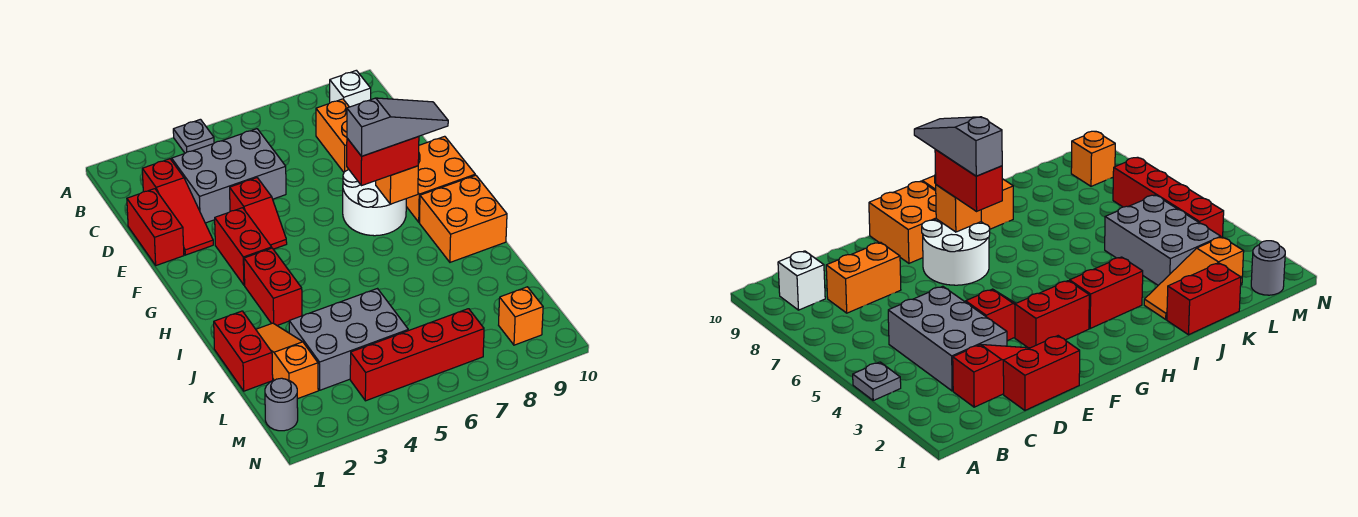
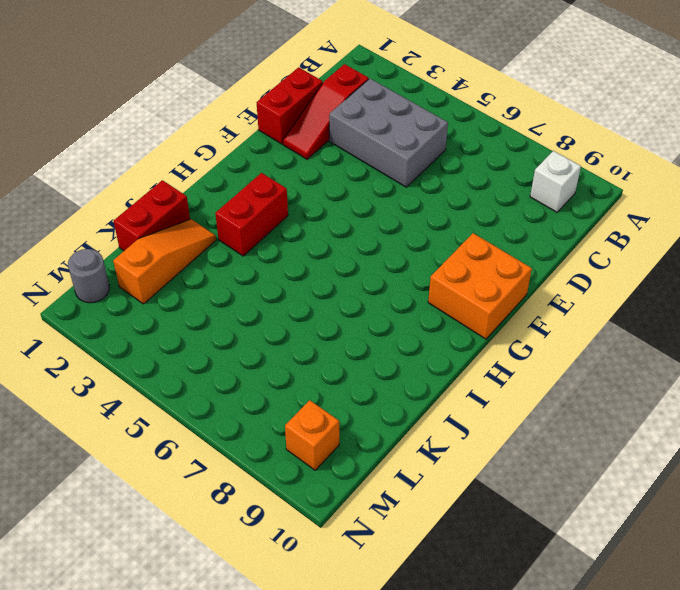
none -> grey 1x1 plate [173,119,214,153]
none -> orange 1x2 brick [316,99,349,172]
none -> red 1x2 slope [230,178,287,249]

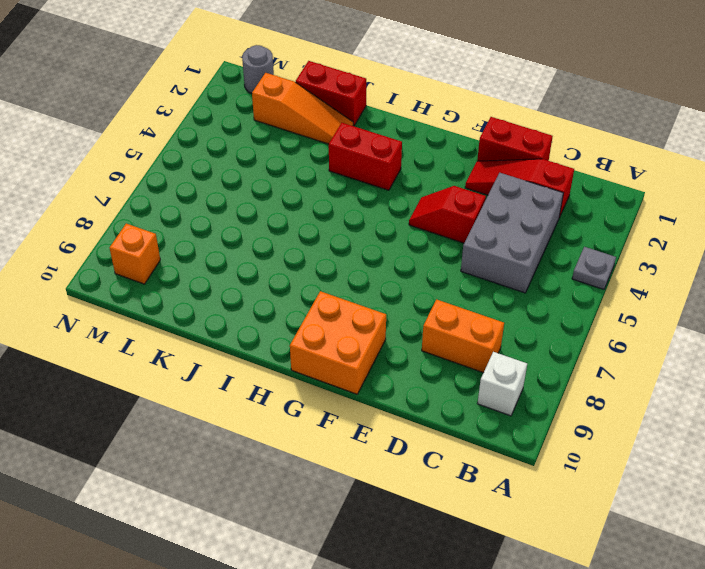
none -> red 1x2 brick [215,208,272,285]
none -> white 2x2 round brick [343,170,406,236]
none -> orange 2x2 brick [419,175,507,262]

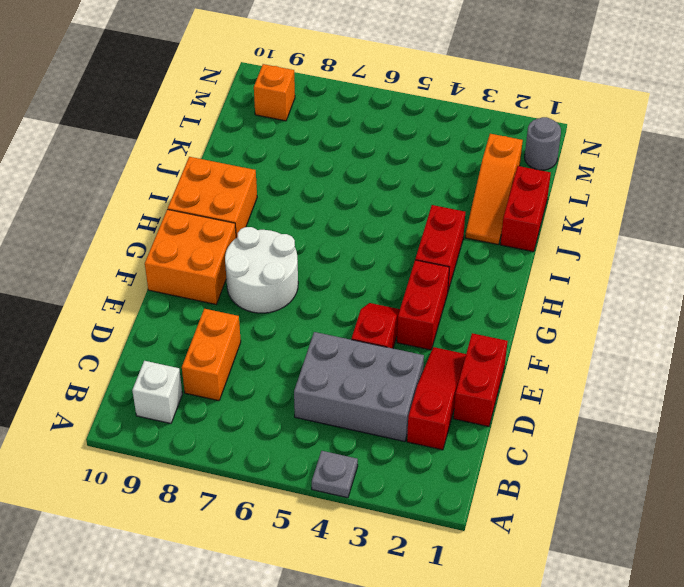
none -> grey 2x3 brick [289,289,408,390]
none -> red 1x4 brick [350,309,484,401]
none -> orange 1x1 brick [376,166,418,204]

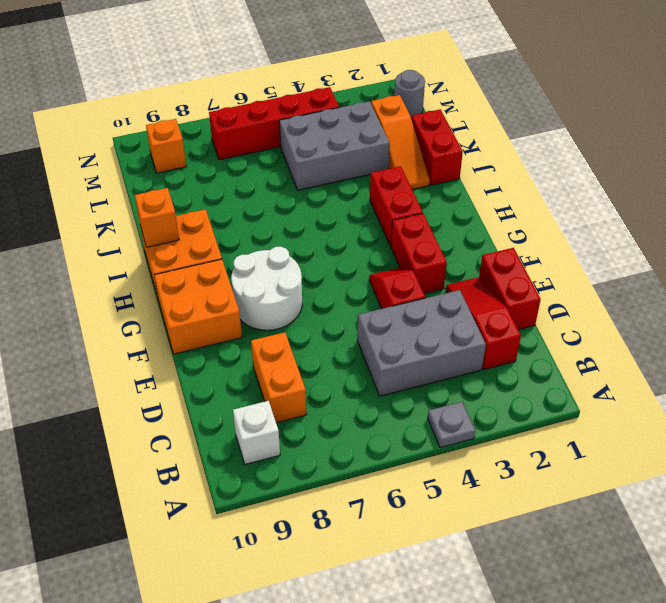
orange 1x1 brick [135,188,179,247] -> orange 1x1 brick moved to [376,166,418,204]
none -> red 1x2 brick [347,136,419,186]
none -> grey 1x3 slope [347,98,448,156]

